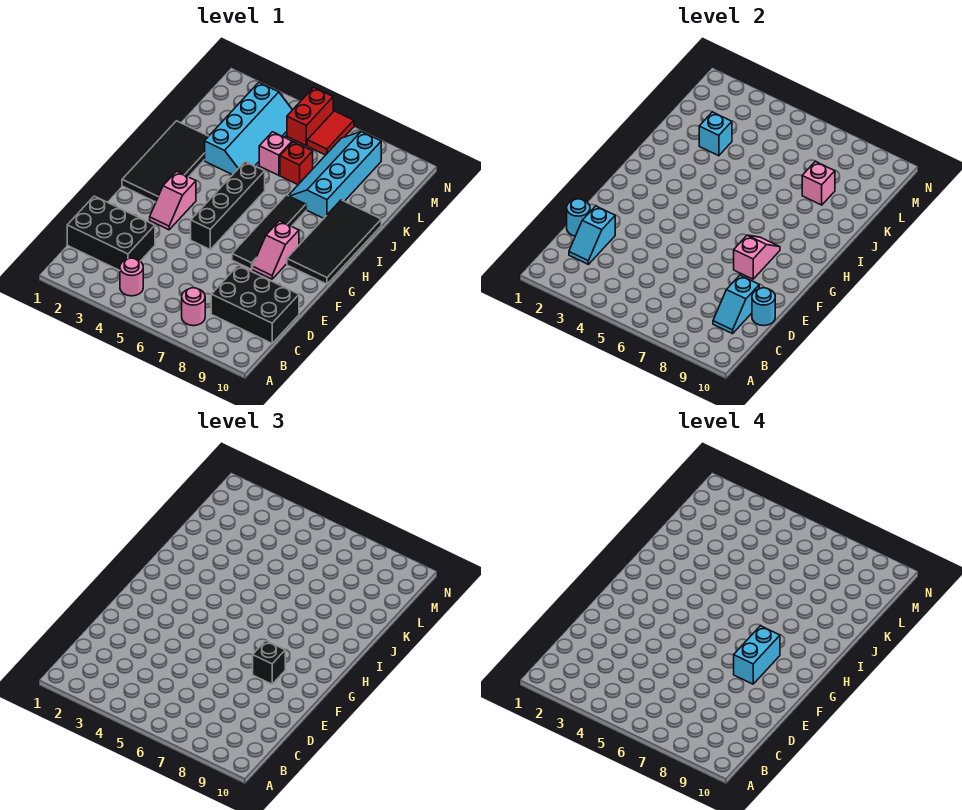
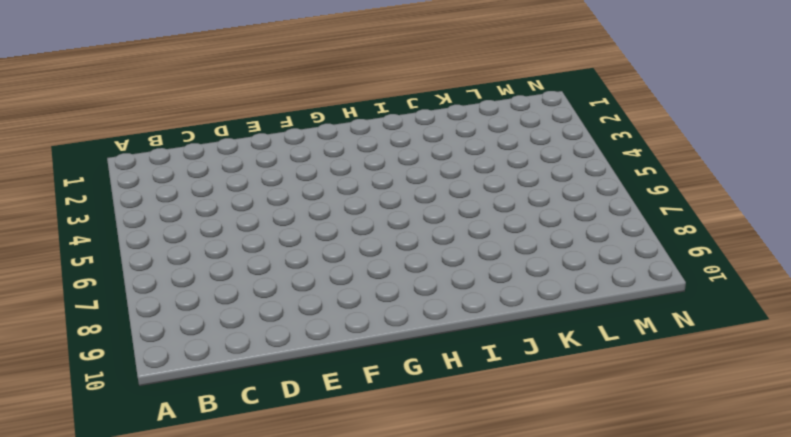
none -> pink 1x1 round brick [120,258,143,296]
none -> pink 1x1 round brick [182,288,205,326]
none -> black 2x3 brick [67,196,155,270]

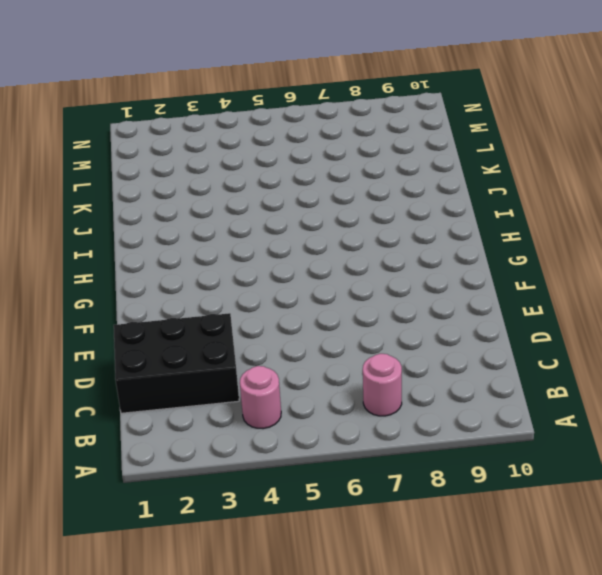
none -> black 2x3 brick [211,265,299,343]
none -> pink 1x2 slope [150,171,196,230]
none -> black 1x4 brick [191,162,265,249]

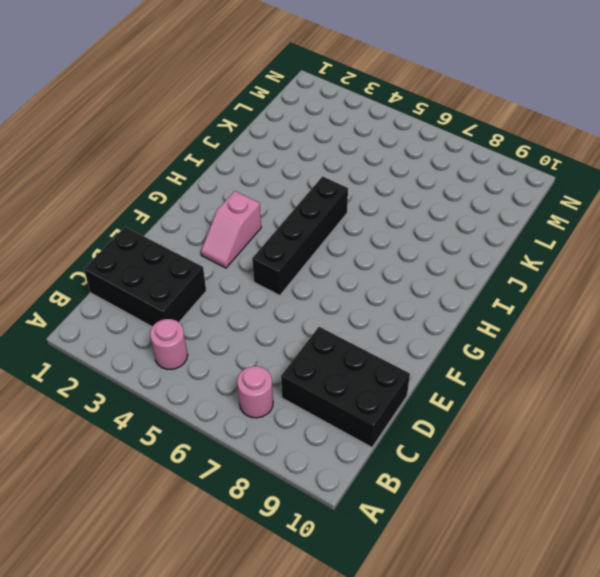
none -> black 1x4 tile [232,195,306,269]
none -> pink 1x2 slope [253,221,299,279]
none -> black 2x4 tile [122,121,209,202]

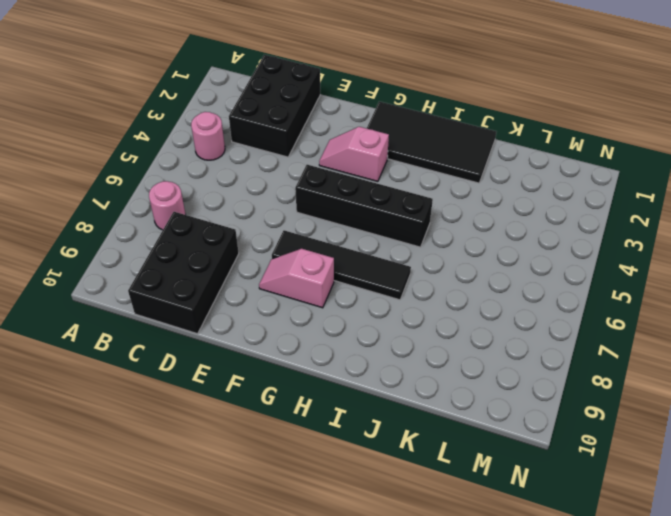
none -> black 2x4 tile [287,200,381,284]
none -> cyan 2x4 slope [205,83,292,175]
none -> cyan 2x4 slope [288,132,381,218]

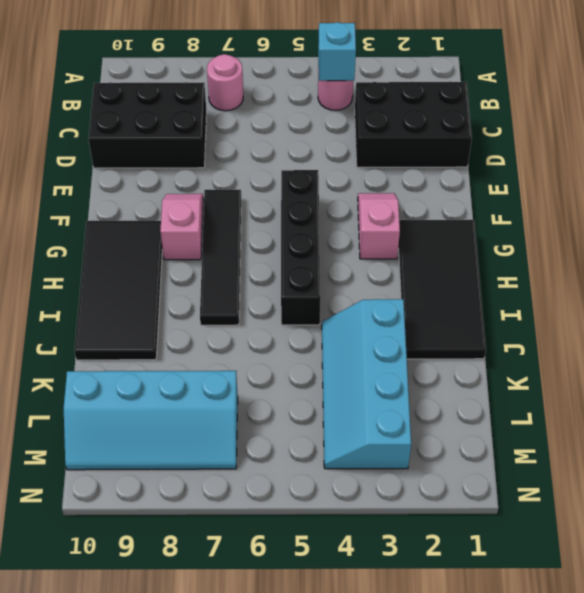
cyan 1x1 brick [318,22,356,81] -> cyan 1x1 brick moved to [699,112,732,156]
cyan 2x4 slope [64,371,238,470] -> cyan 2x4 slope turned to [288,132,381,218]
none -> pink 1x1 brick [259,132,292,175]
none -> red 1x1 brick [280,142,313,184]
none -> red 1x2 brick [287,87,333,146]

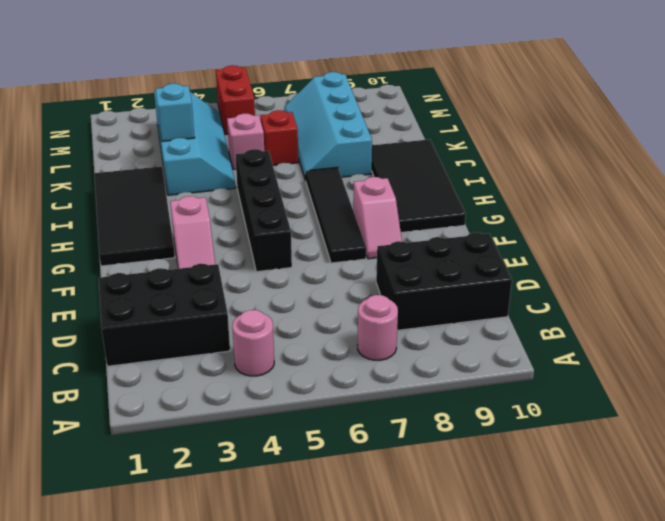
none -> red 1x2 tile [307,111,354,155]
none -> cyan 1x2 slope [569,206,615,264]
none -> cyan 1x2 slope [713,275,759,334]

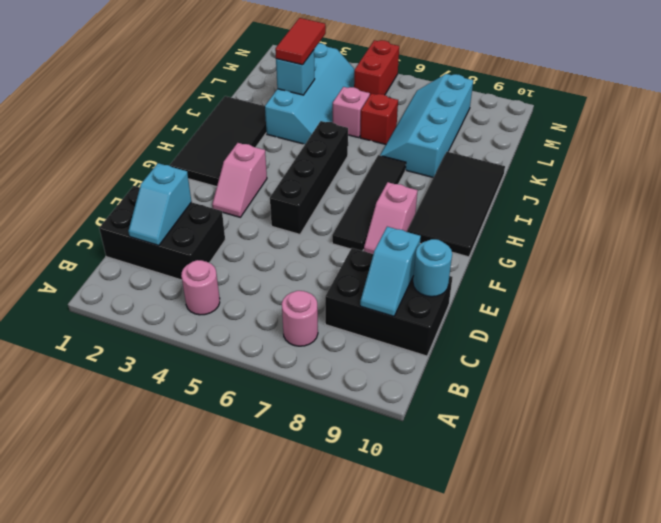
red 1x2 tile [275,18,326,65] -> red 1x2 tile moved to [307,111,354,155]
none -> cyan 1x1 round brick [567,199,590,236]
none -> pink 1x2 slope [734,235,780,279]
none -> pink 1x1 brick [802,161,835,205]

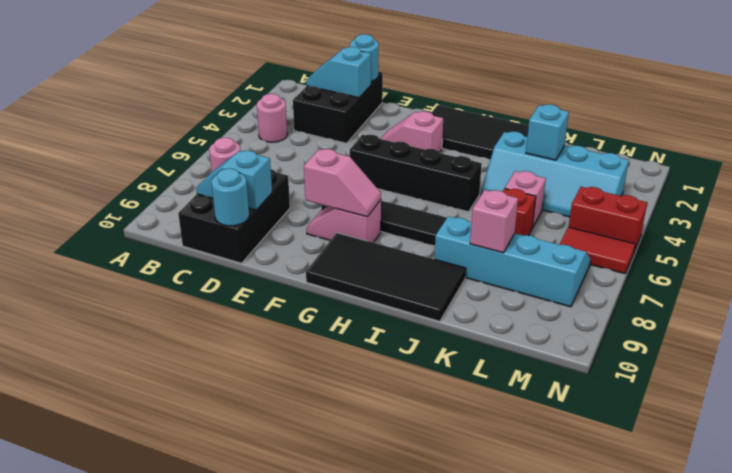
none -> black 1x1 brick [253,641,285,684]
none -> cyan 1x2 brick [734,626,780,684]

